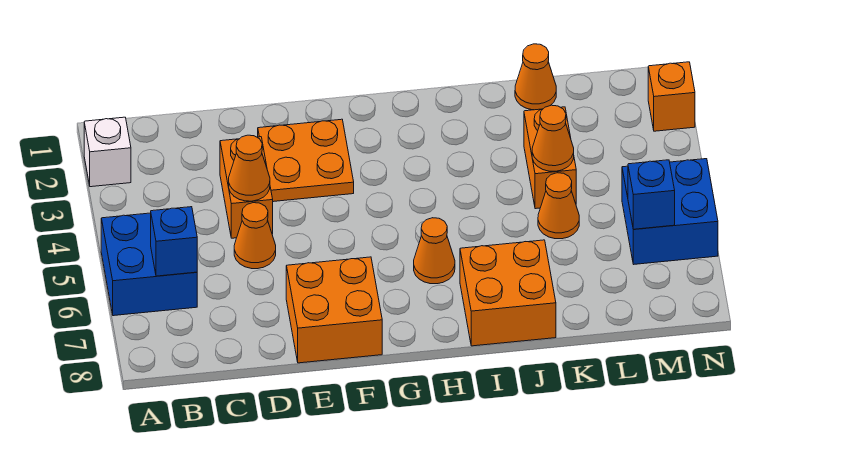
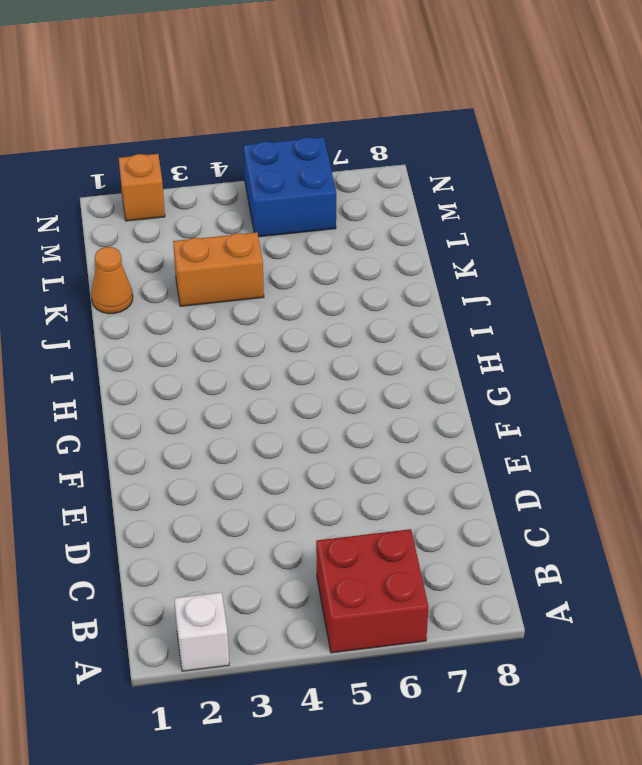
red 2x2 brick [316,529,428,653] -> blue 2x2 brick [101,213,197,316]
none -> orange 1x2 brick [220,137,273,238]
none -> orange 1x1 cone [234,203,276,269]
none -> orange 2x2 plate [258,119,354,202]

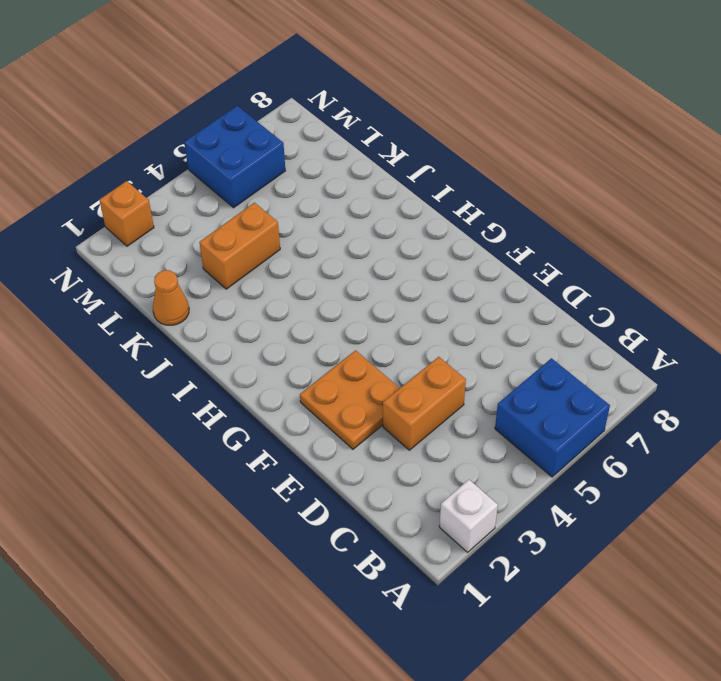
none -> orange 1x1 cone [234,203,276,269]
none -> orange 2x2 brick [286,257,382,363]
none -> orange 1x1 cone [414,218,455,284]

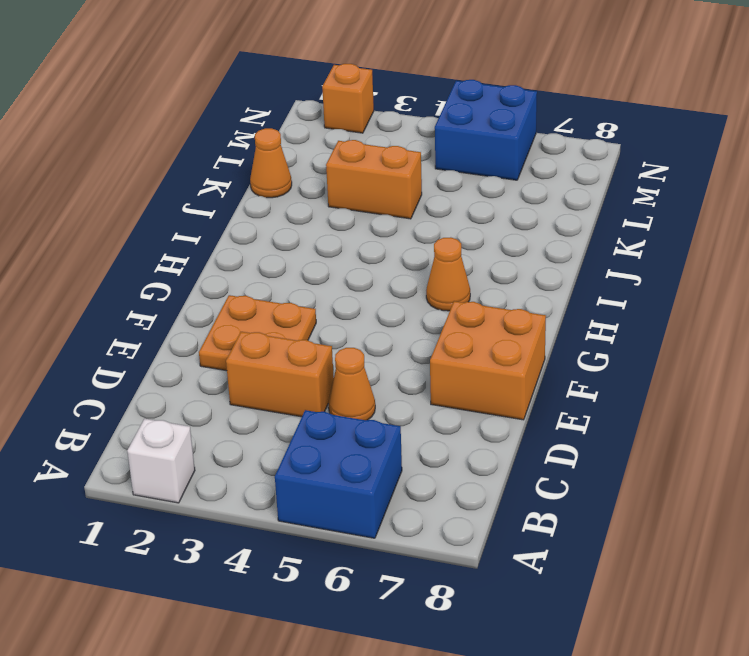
none -> orange 2x2 brick [460,240,556,346]
none -> orange 1x1 cone [538,173,579,239]
none -> blue 1x1 brick [151,207,197,276]

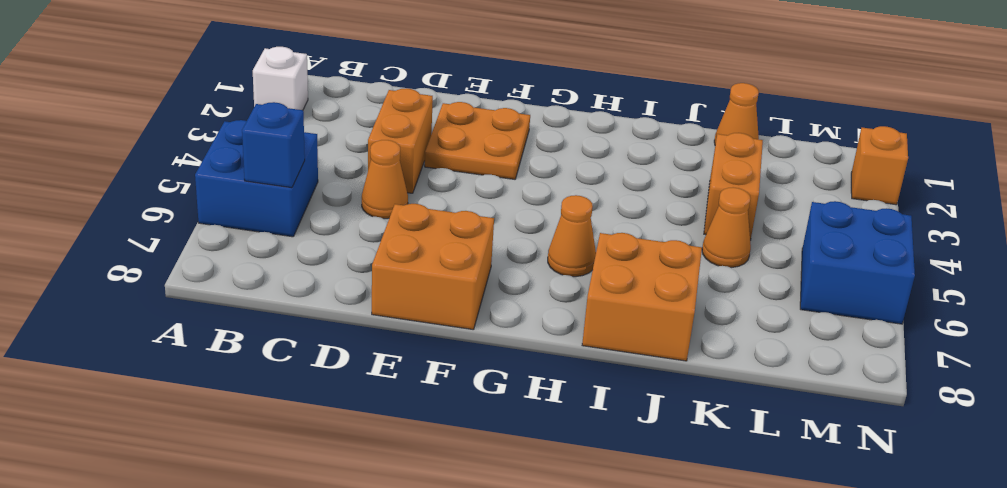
none -> orange 1x1 cone [229,135,270,201]
none -> orange 1x1 cone [532,105,574,171]
none -> blue 1x1 brick [628,160,675,229]

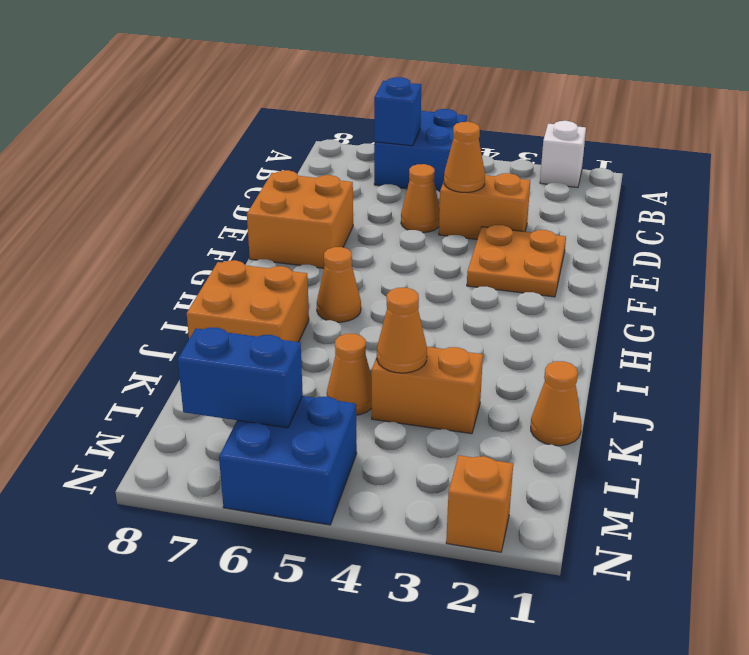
blue 1x2 brick [178,328,303,428] -> blue 1x1 brick [628,160,675,229]

